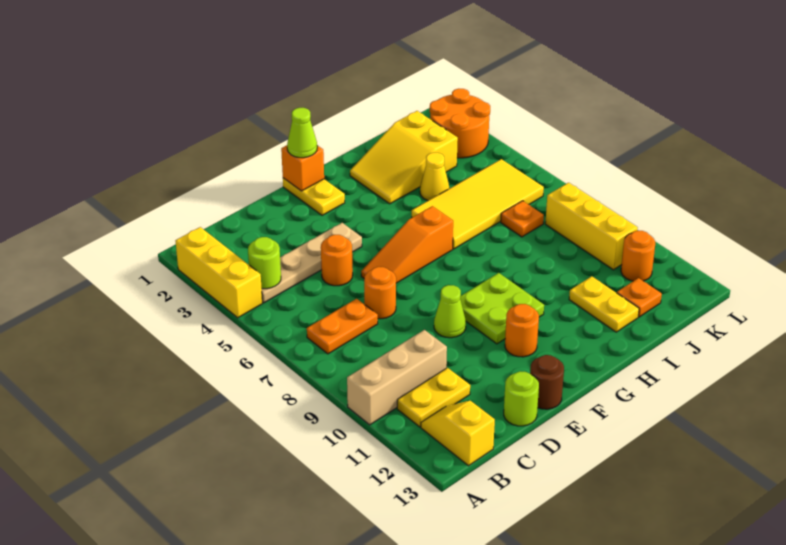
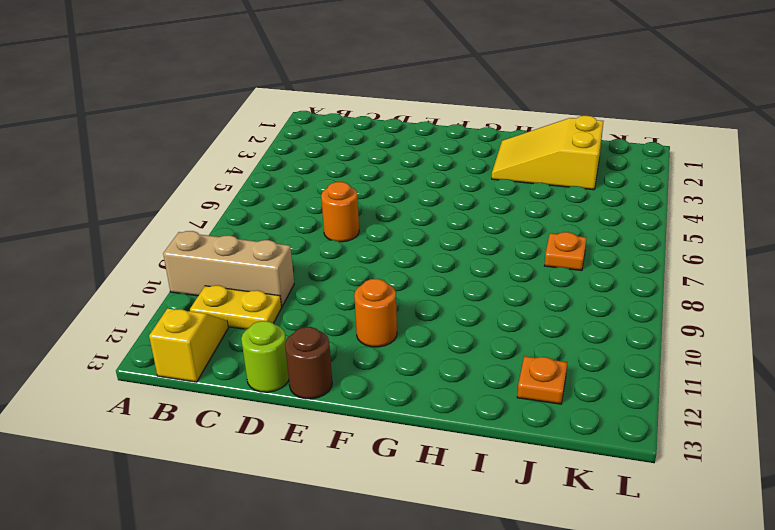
none -> yellow 1x3 brick [176,227,262,318]
none -> tan 1x4 plate [262,223,362,303]
none -> orange 1x2 plate [307,299,378,354]

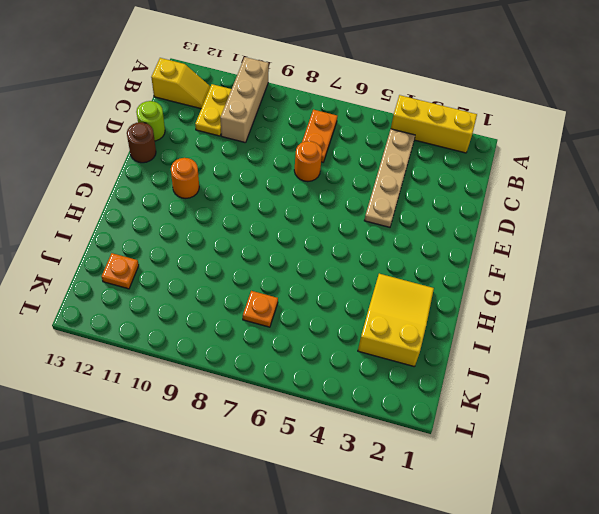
none -> orange 1x1 round brick [321,235,353,286]
none -> orange 1x3 slope [361,206,453,283]
none -> lime 1x1 cone [434,285,466,338]

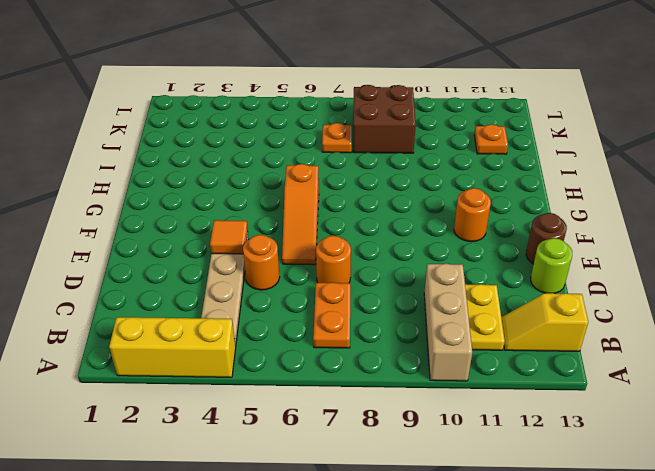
orange 1x1 tile [210,220,248,254] -> none
brown 2x2 brick [353,85,416,153] -> yellow 1x3 brick [545,183,638,270]
none -> lime 1x1 cone [434,285,466,338]
none -> yellow 1x2 plate [283,178,345,215]
none -> lime 2x2 plate [460,273,544,344]

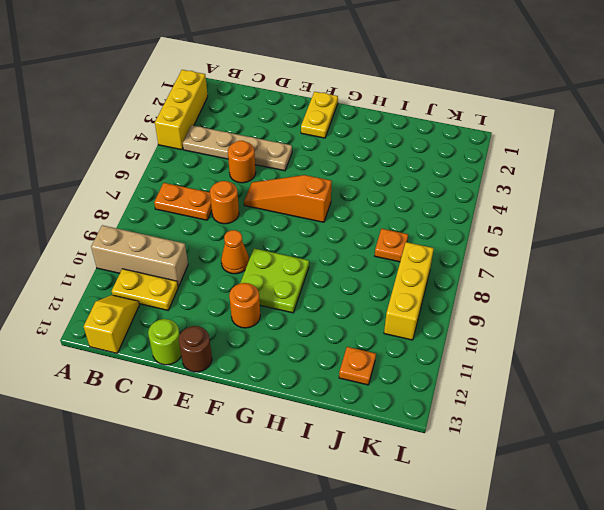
orange 1x1 cone [221,230,249,274] -> lime 1x1 cone [434,285,466,338]
none -> yellow 2x3 slope [350,111,458,204]
none -> yellow 2x4 tile [412,159,544,249]
none -> yellow 1x1 cone [420,153,449,201]

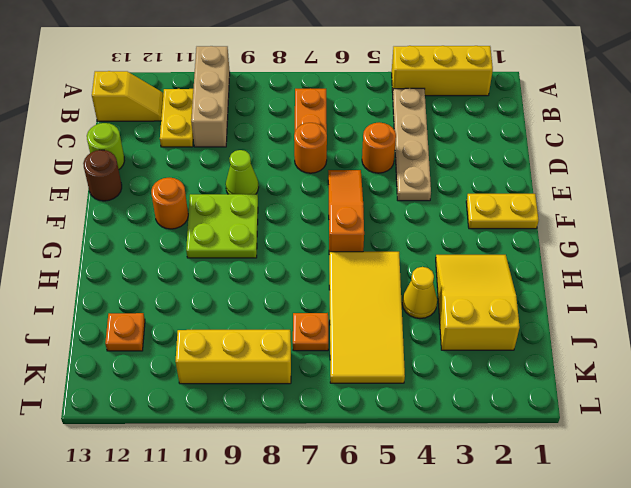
none -> yellow 1x2 plate [569,276,639,332]
none -> orange 2x2 round brick [430,89,490,158]
none -> orange 1x1 round brick [621,231,655,281]

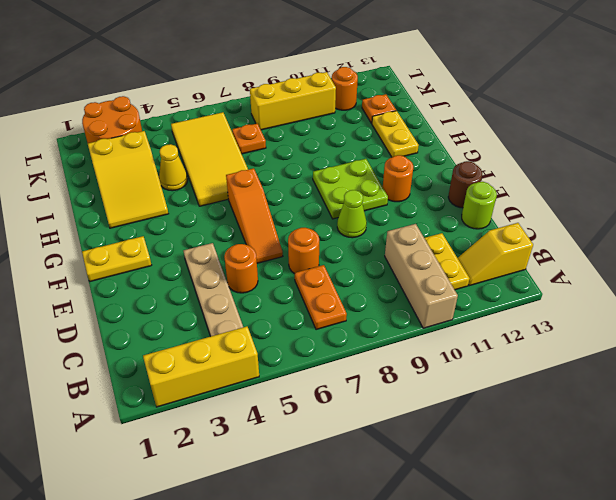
yellow 1x2 plate [372,111,419,157] -> yellow 1x2 plate turned to [569,276,639,332]
none -> lime 1x1 round brick [248,237,281,289]
none -> orange 1x1 brick [281,145,324,191]
none -> lime 1x1 cone [287,108,317,158]

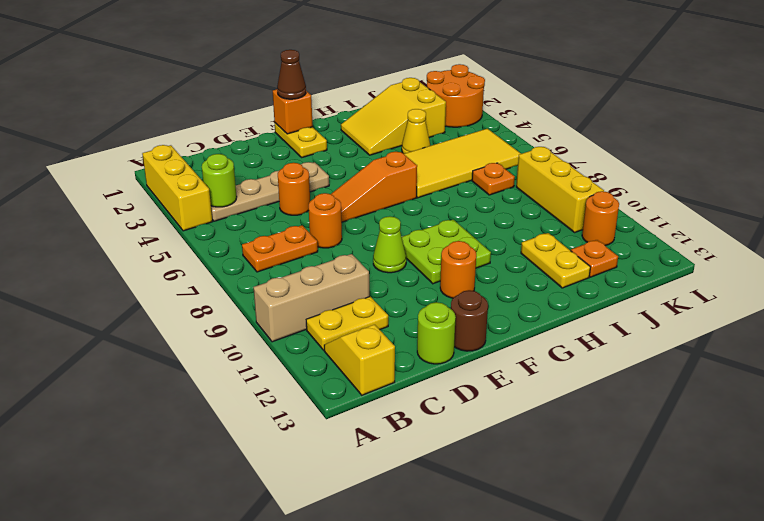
brown 1x1 cone [277,50,306,99] -> lime 1x1 cone [287,108,317,158]

